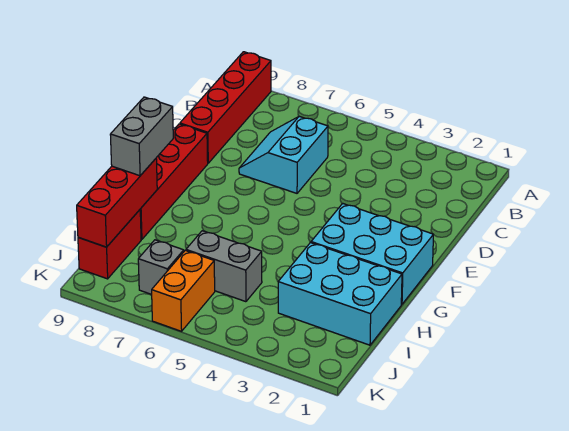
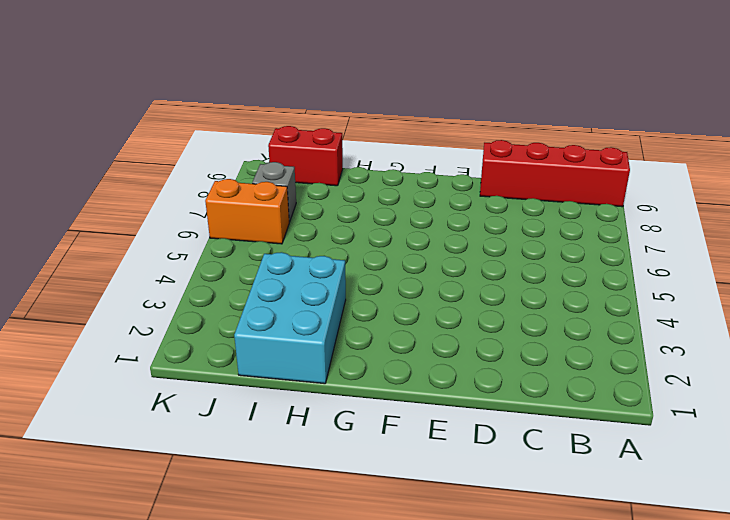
none -> cyan 2x2 slope [239,116,328,193]
none -> red 1x4 brick [140,124,208,239]

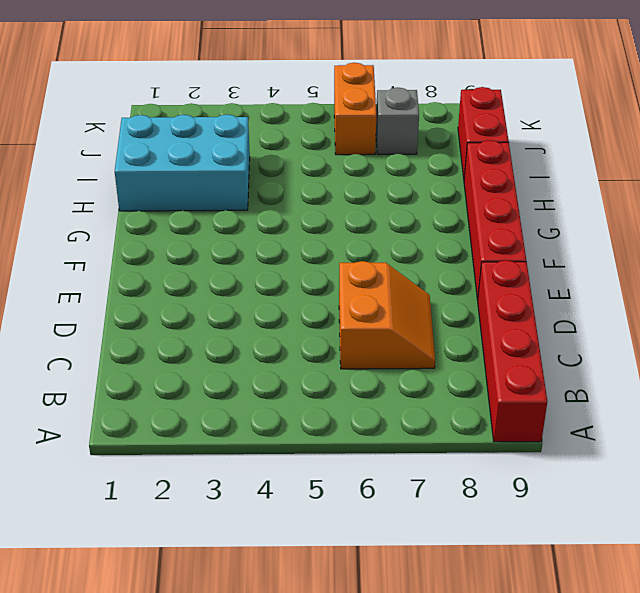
orange 2x2 slope [339,261,435,369] -> cyan 2x2 slope [239,116,328,193]
none -> cyan 2x3 brick [311,203,433,304]
none -> grey 1x2 brick [186,231,262,302]

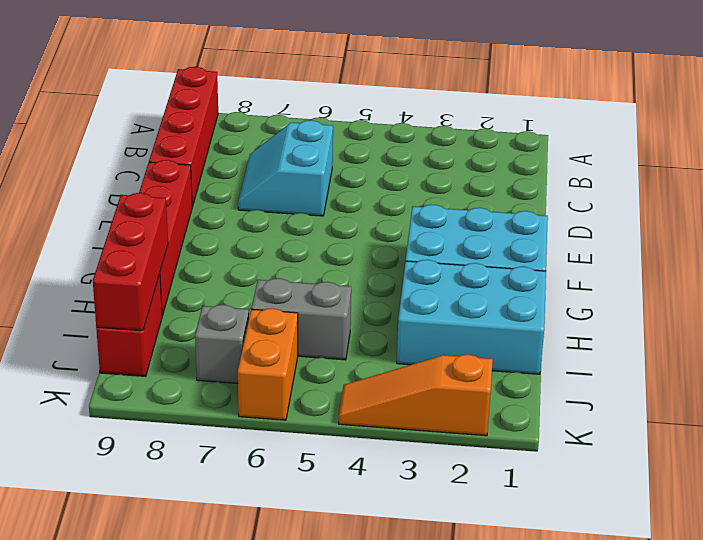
orange 1x3 slope [339,354,493,436] -> none
none -> grey 1x2 brick [110,97,173,176]

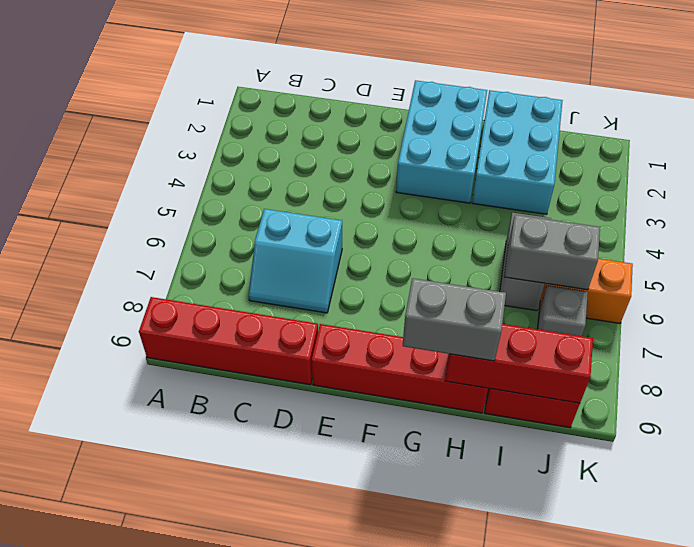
grey 1x2 brick [504,215,600,290] -> none

